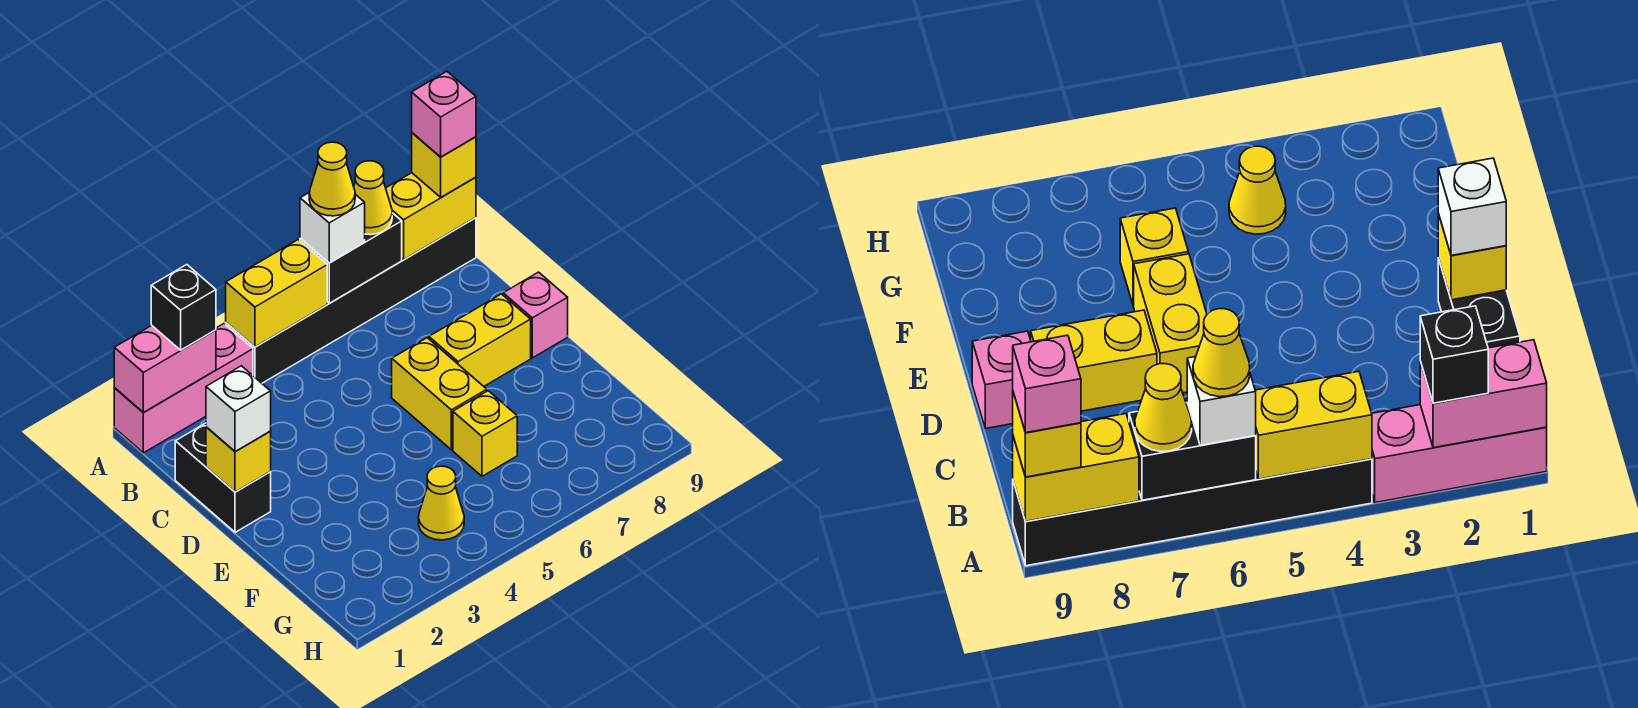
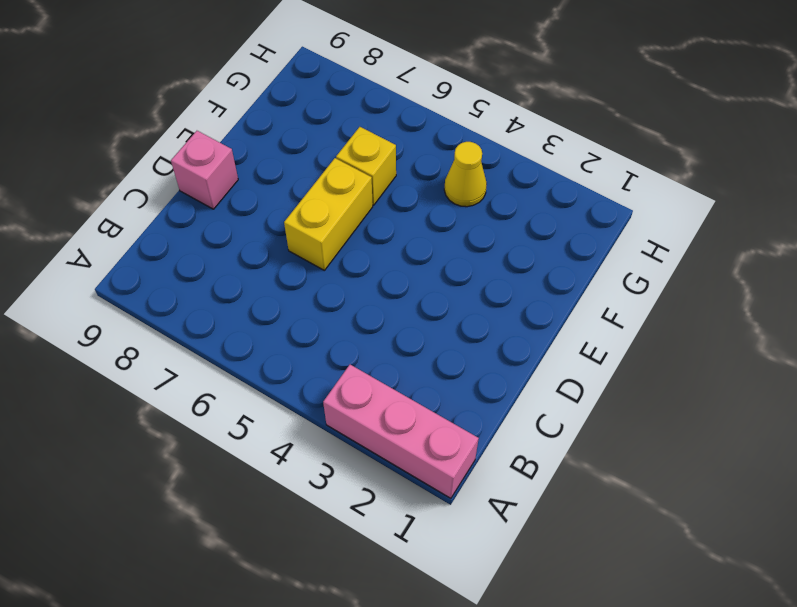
none -> black 1x6 brick [226,218,476,383]
none -> black 1x2 brick [175,423,271,532]
none -> yellow 1x2 brick [429,294,531,386]

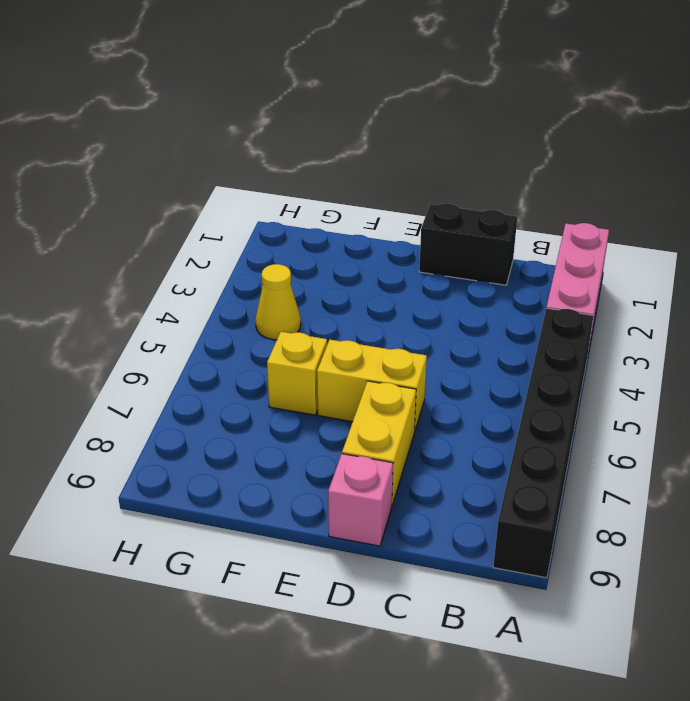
none -> pink 1x2 brick [114,326,216,413]
none -> yellow 1x2 brick [226,239,327,347]
none -> black 1x2 brick [300,213,402,303]

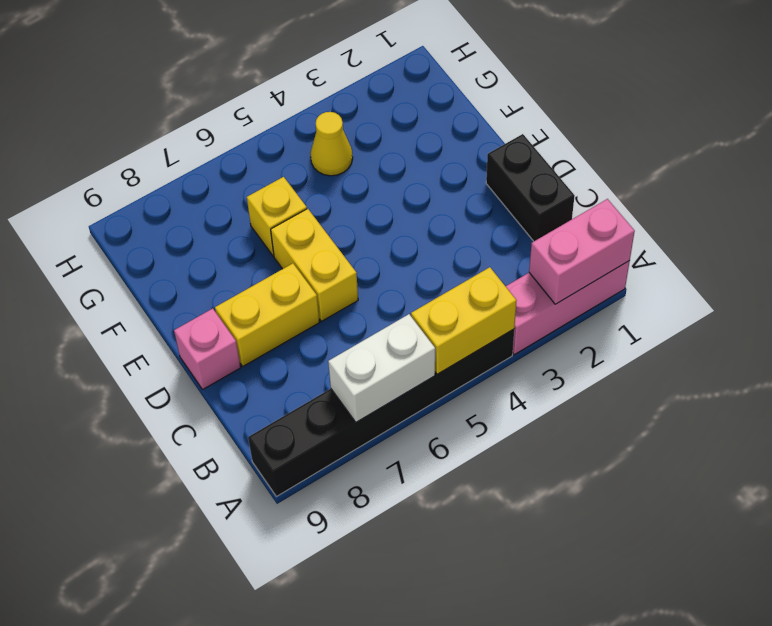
white 1x2 brick [328,314,435,422] -> black 1x2 brick [300,213,402,303]
none -> yellow 1x2 brick [386,173,476,260]
none -> yellow 1x1 brick [206,427,271,492]
none -> black 1x1 brick [151,265,216,350]

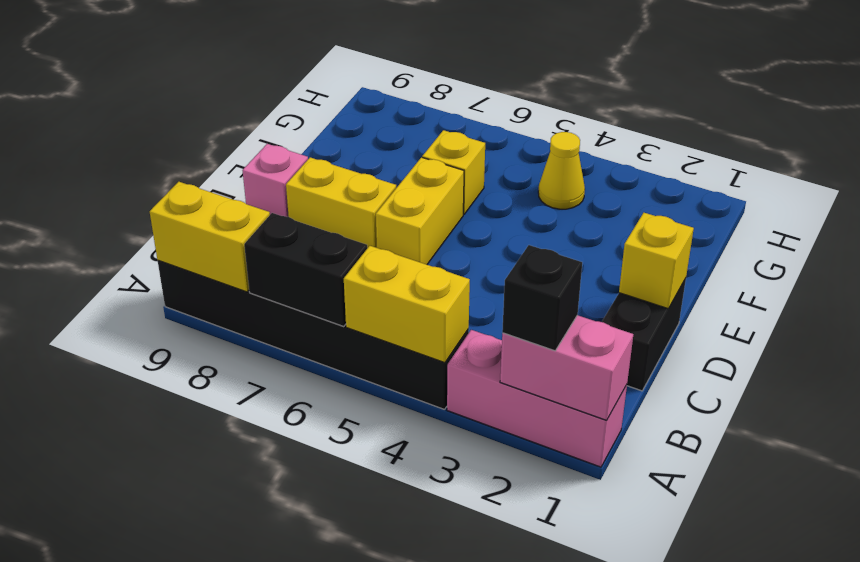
none -> white 1x1 brick [300,192,365,263]
none -> yellow 1x1 cone [354,161,392,235]
none -> yellow 1x1 brick [412,133,476,197]

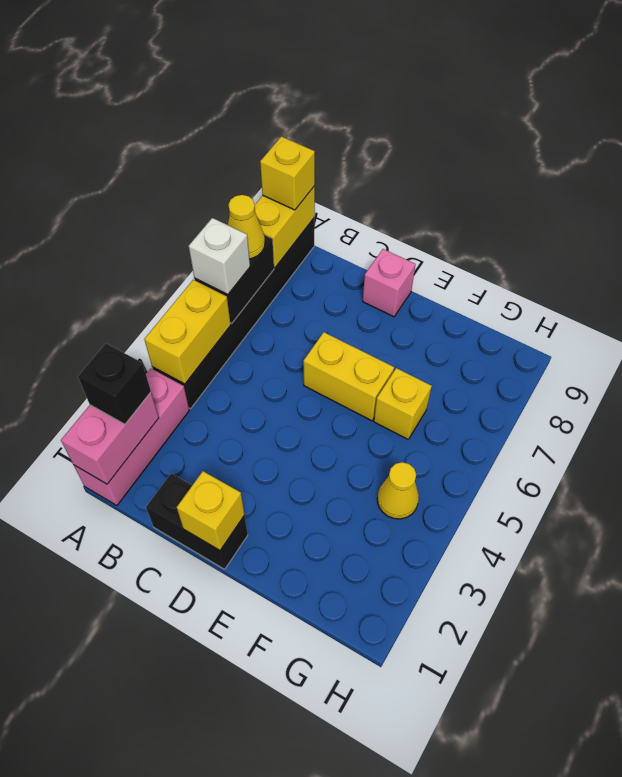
none -> yellow 1x2 brick [429,294,531,386]
none -> white 1x1 brick [206,366,271,452]
none -> yellow 1x1 cone [309,142,355,216]

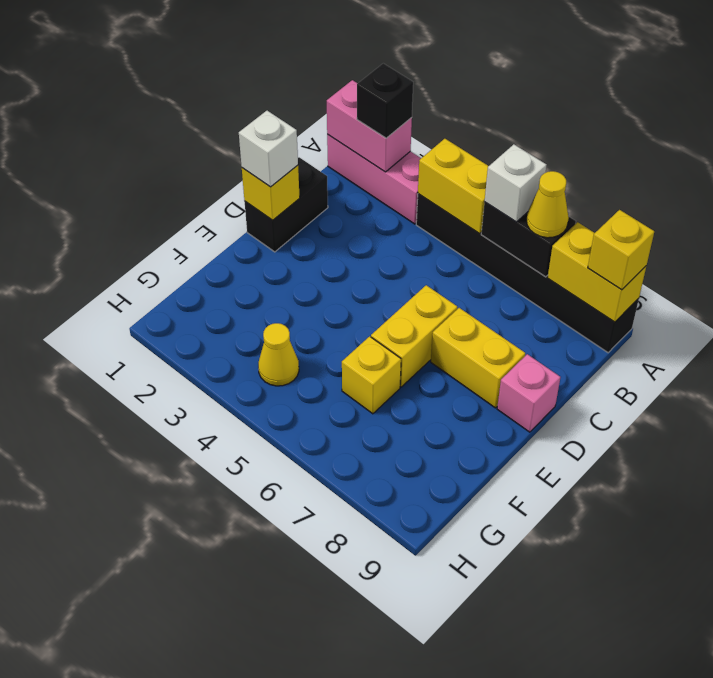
none -> yellow 1x1 cone [309,142,355,216]
none -> pink 1x1 brick [412,71,476,157]

